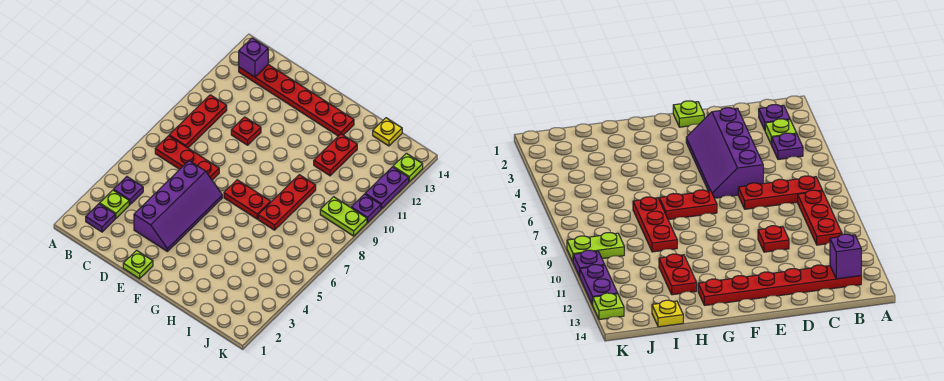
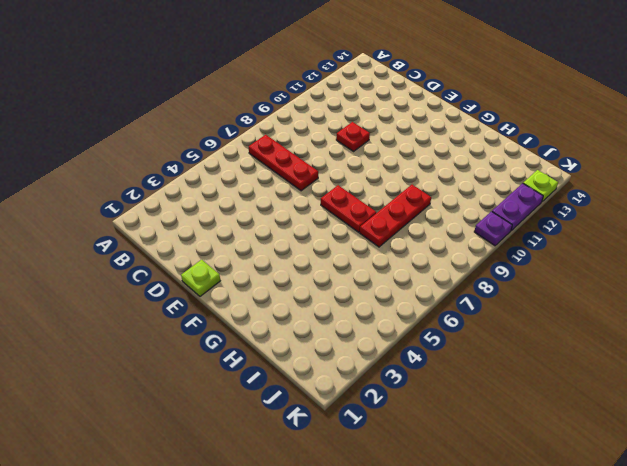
none -> purple 1x1 plate [86,204,115,232]
none -> lime 1x1 plate [100,190,129,218]
none -> purple 1x1 plate [114,177,143,205]

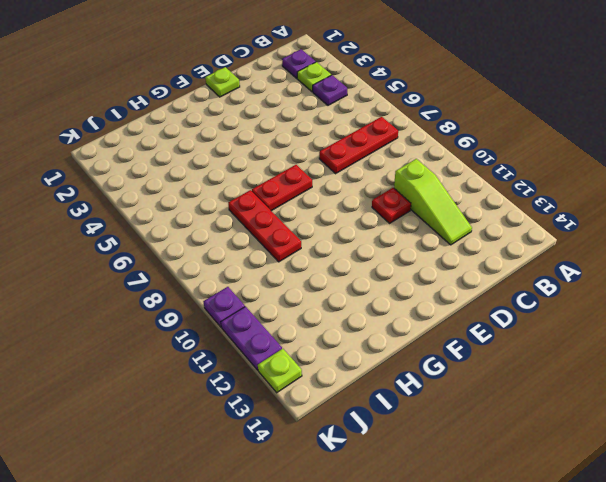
lime 1x3 slope [394,159,472,245] -> none
none -> red 1x3 plate [169,95,227,148]
none -> red 1x6 plate [239,65,354,136]
none -> purple 2x4 slope [134,161,222,251]

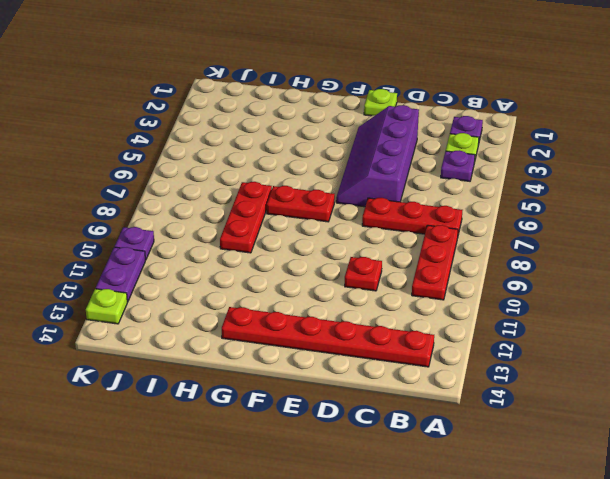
none -> red 1x2 plate [314,134,357,176]
none -> yellow 1x1 plate [373,118,402,146]
none -> lime 1x2 plate [320,197,367,236]

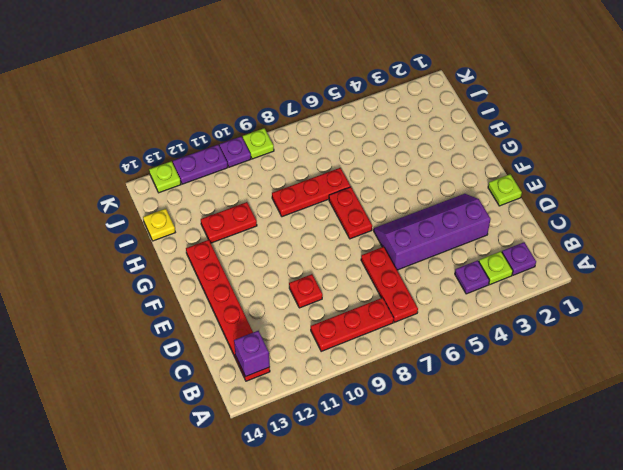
lime 1x1 plate [243,128,274,159] -> lime 1x2 plate [320,197,367,236]

